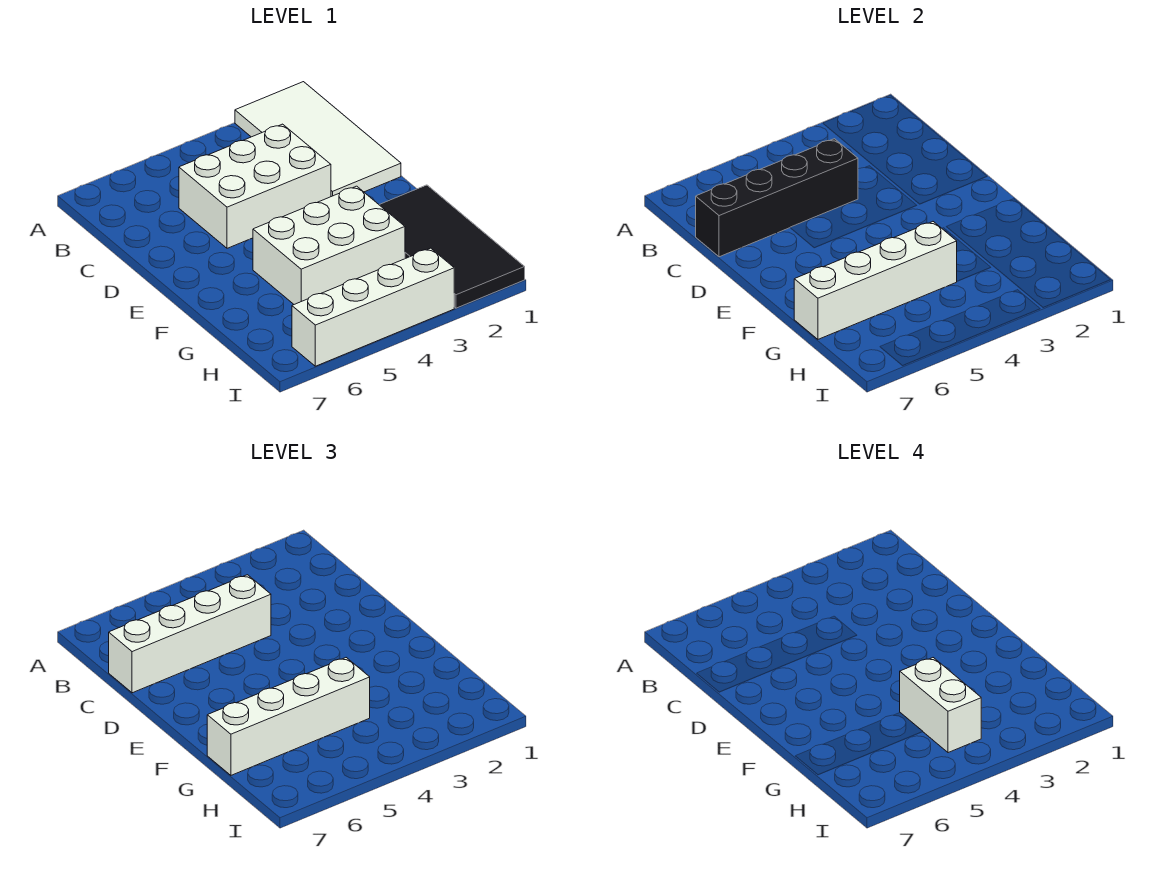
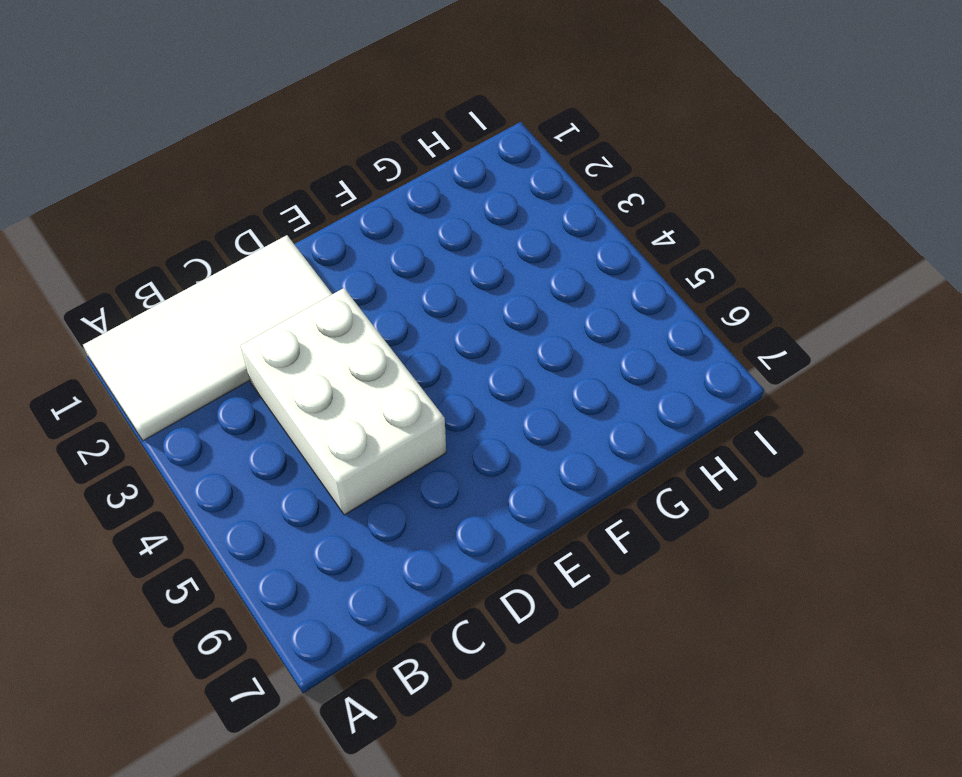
none -> black 2x4 tile [379,185,525,308]
none -> white 2x3 brick [253,186,405,304]

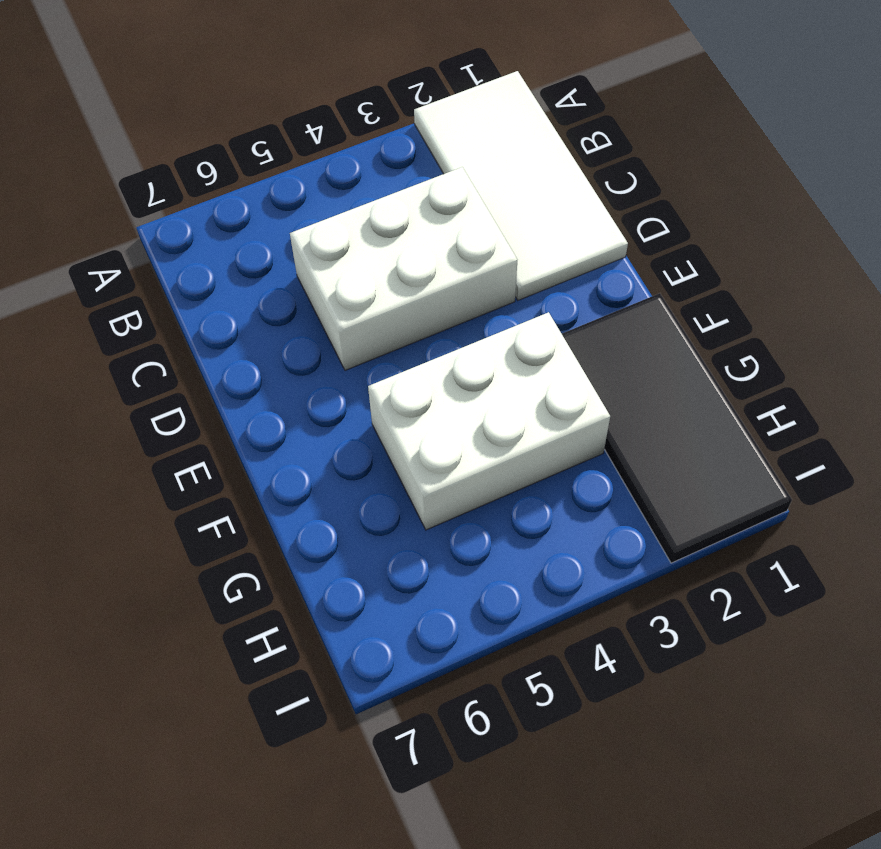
none -> white 1x4 brick [292,248,454,366]
none -> black 1x4 brick [696,139,858,257]

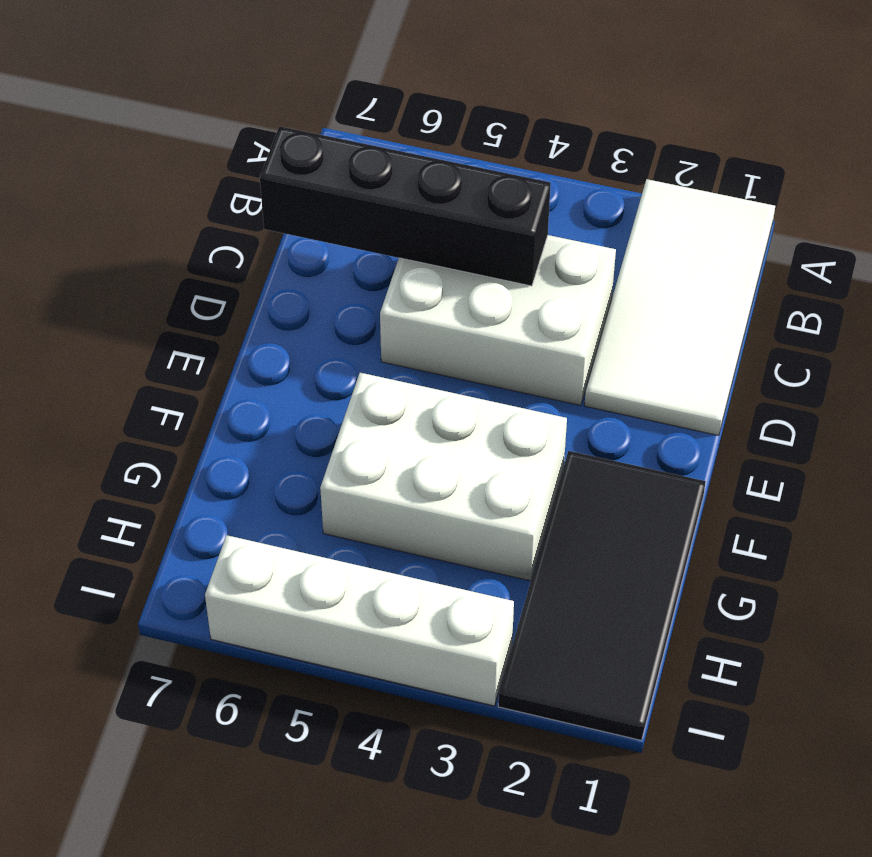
none -> white 1x4 brick [794,222,957,339]
none -> white 1x4 brick [109,575,271,693]

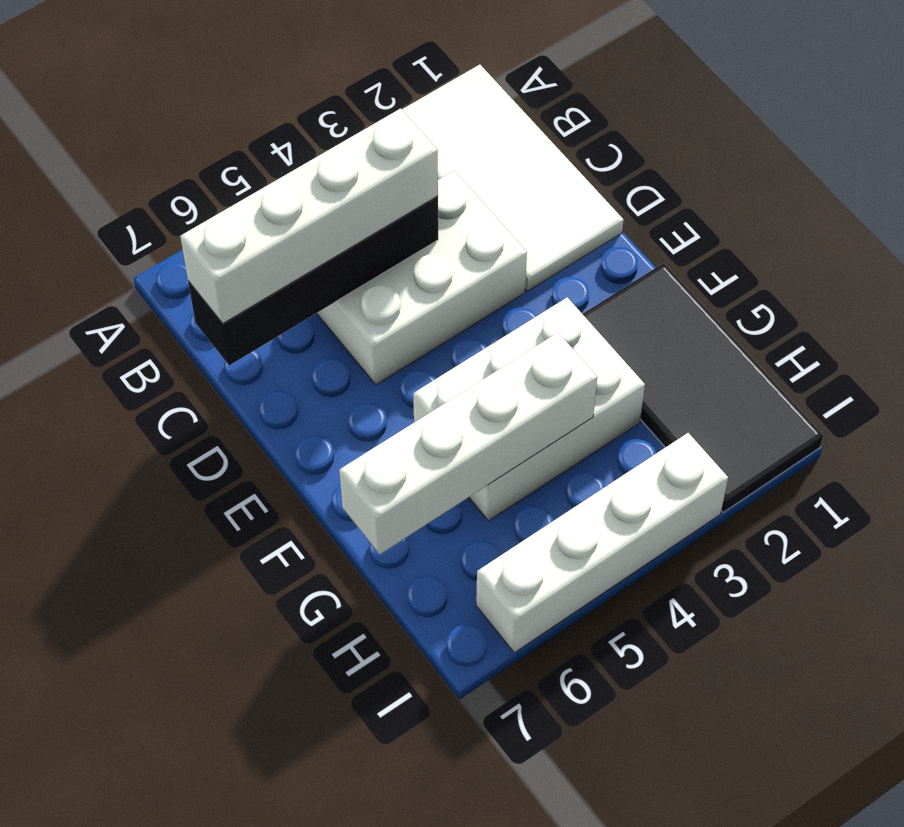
none -> white 1x4 brick [207,658,370,775]
none -> white 1x2 brick [900,658,981,753]

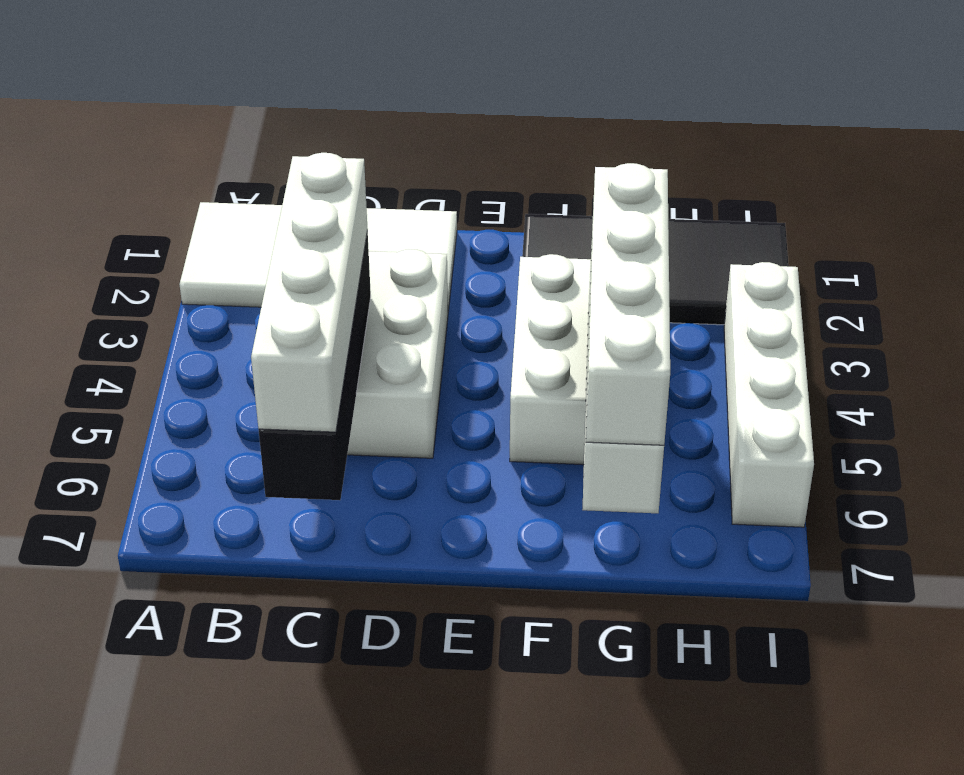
none -> white 1x2 brick [900,658,981,753]

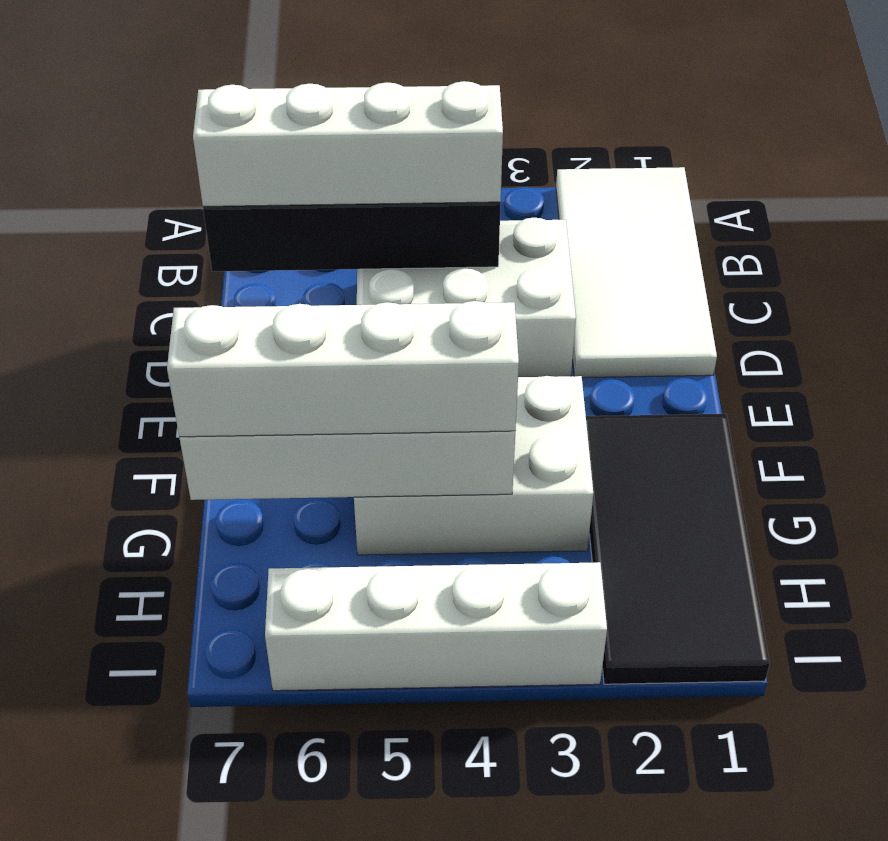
none -> white 1x2 brick [900,658,981,753]

